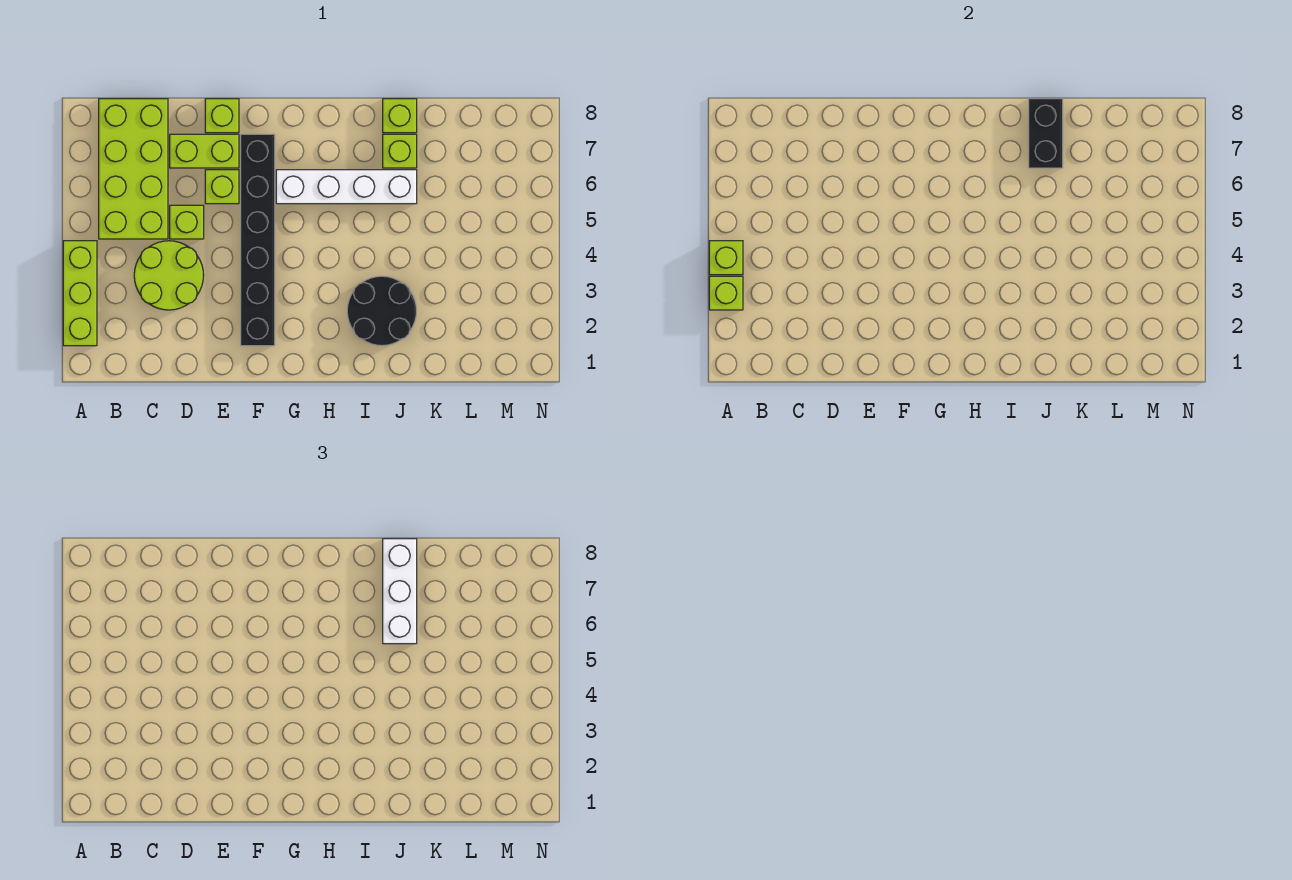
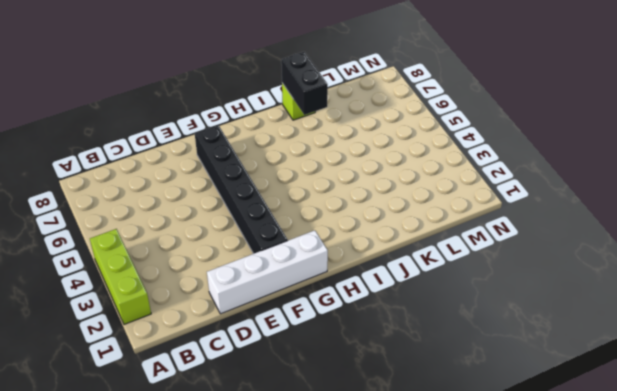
white 1x4 brick [207,230,328,314] -> white 1x4 brick moved to [276,170,417,204]
none -> lime 2x4 brick [99,99,168,239]
none -> lime 2x2 round brick [134,241,204,310]
none -> lime 1x1 brick [170,205,204,239]

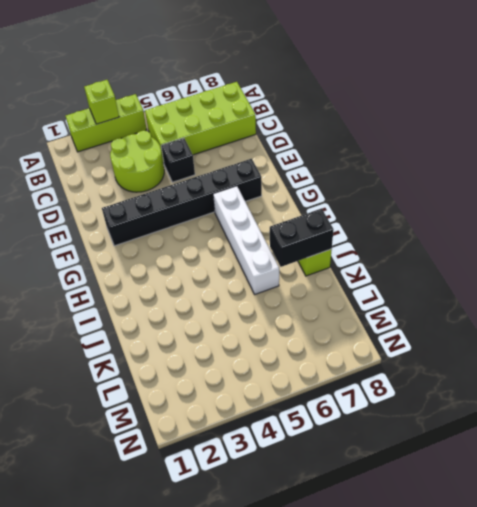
black 1x1 brick [161,138,195,182] -> lime 1x1 brick [170,205,204,239]
none -> lime 1x2 brick [170,134,239,168]
none -> lime 1x1 brick [205,170,239,204]
none -> lime 1x1 brick [205,99,239,133]

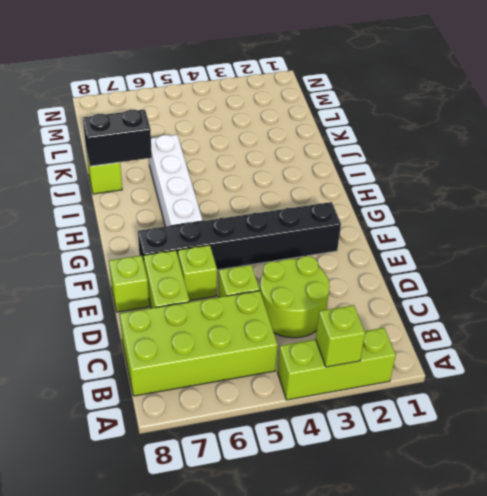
none -> black 2x2 round brick [347,276,416,346]
none -> lime 1x1 brick [383,134,417,168]
none -> lime 1x1 brick [709,241,743,275]

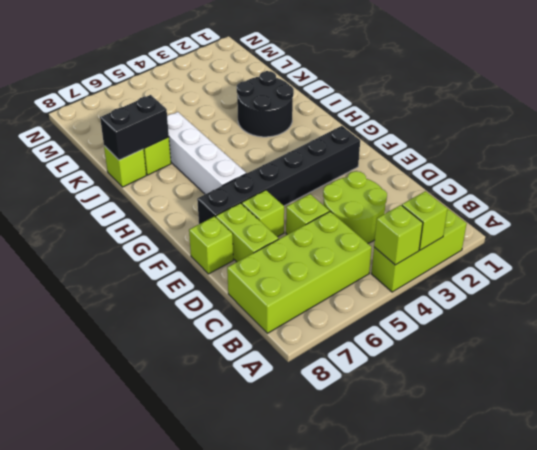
none -> white 1x3 brick [383,539,417,644]

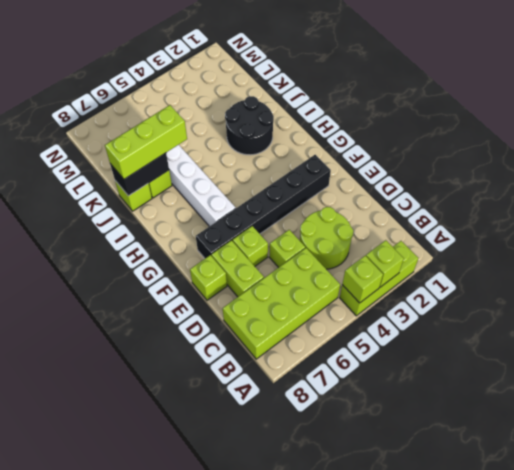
lime 1x3 brick [105,105,187,179] -> white 1x3 brick [383,539,417,644]

